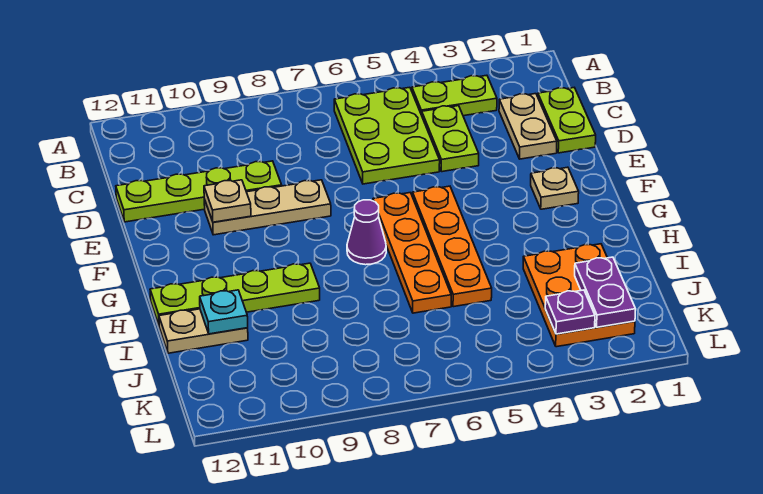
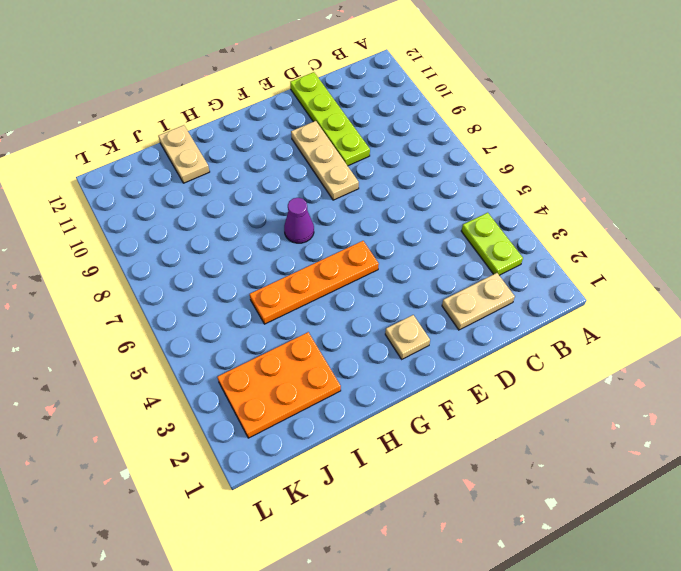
none -> lime 2x3 plate [334,87,440,184]
none -> lime 1x2 plate [538,88,596,153]
none -> lime 1x2 plate [422,106,479,172]

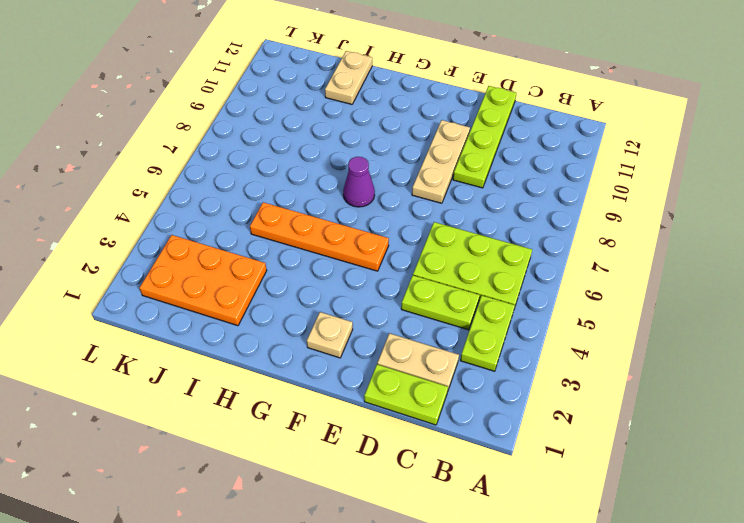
none -> orange 1x4 plate [373,193,451,313]
none -> lime 1x4 plate [150,263,320,325]
none -> tan 1x1 plate [204,180,251,222]

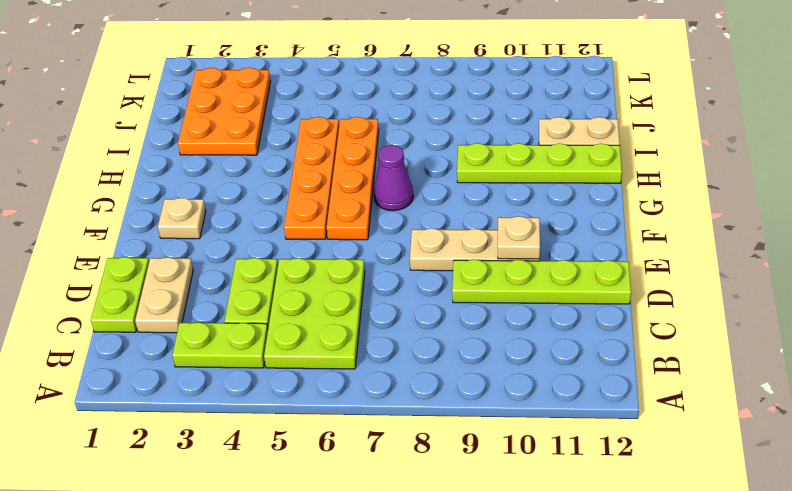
none -> cyan 1x1 plate [200,290,248,334]
none -> purple 1x2 plate [575,257,636,327]
none -> purple 1x1 plate [545,290,595,334]

